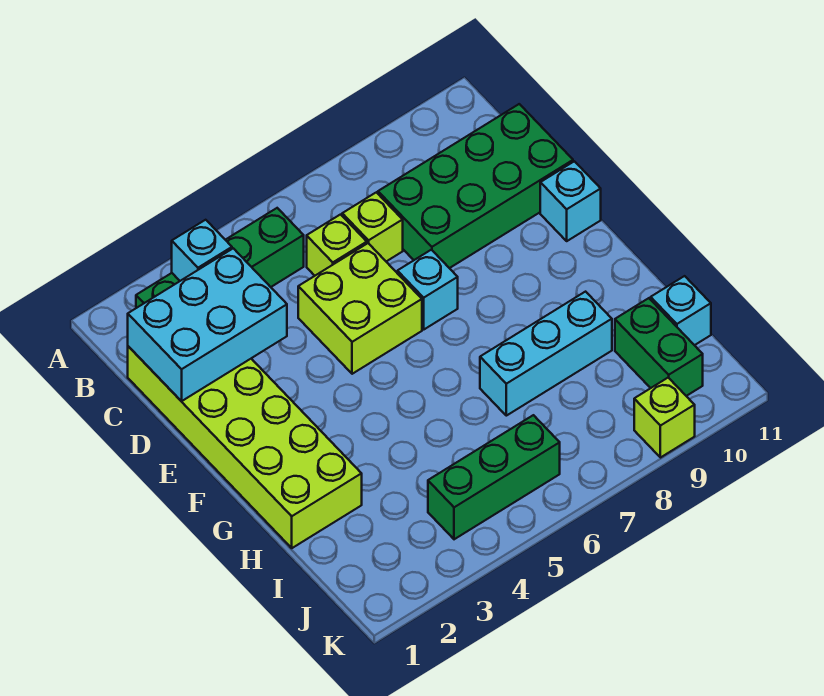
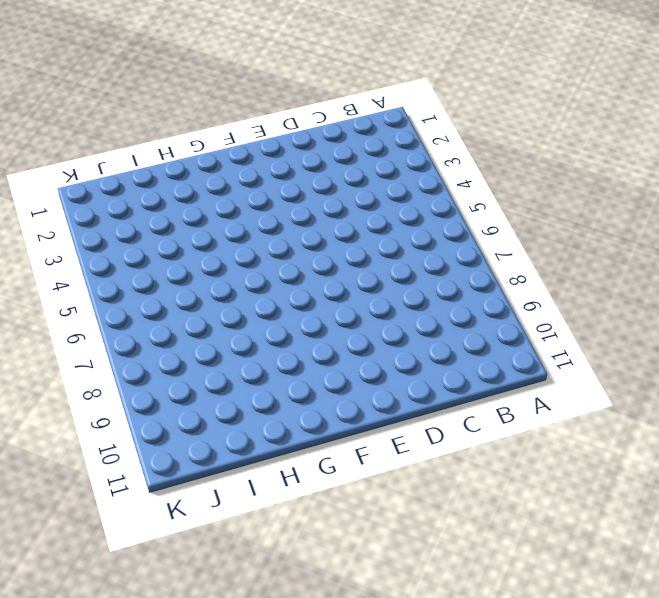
none -> green 1x4 brick [136,208,304,308]
none -> lime 2x6 brick [128,346,362,548]
none -> lime 1x1 brick [307,215,367,276]

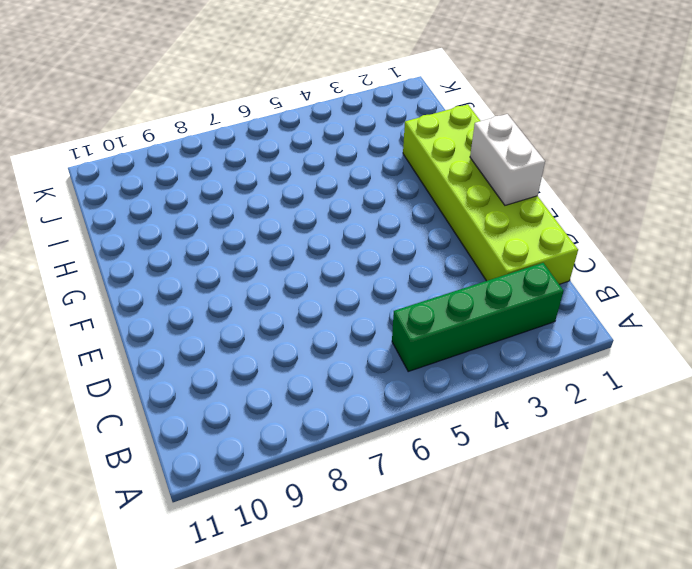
white 1x2 brick [470,114,545,205] -> none
none -> lime 1x1 brick [307,215,367,276]
none -> lime 1x1 brick [342,192,403,261]
none -> green 2x4 brick [378,104,573,268]

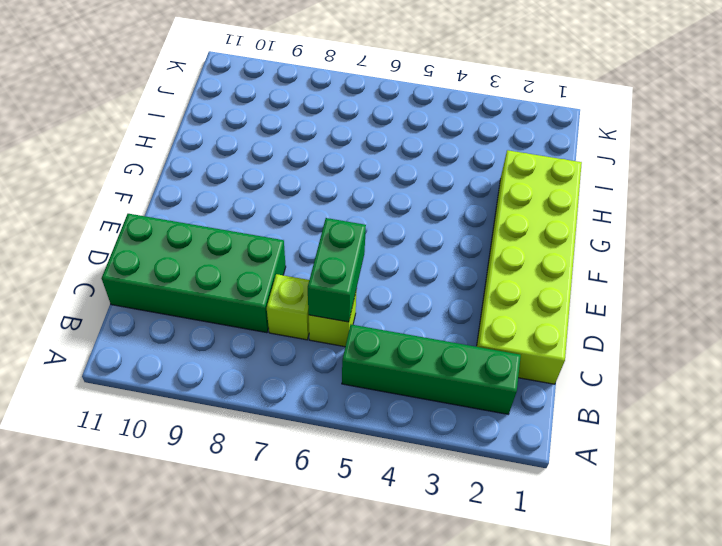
green 1x2 brick [308,218,366,322] -> green 1x2 brick moved to [615,298,703,396]
none -> lime 2x2 brick [298,243,422,374]
none -> cyan 1x1 brick [397,250,458,329]
none -> cyan 1x1 brick [540,161,601,241]

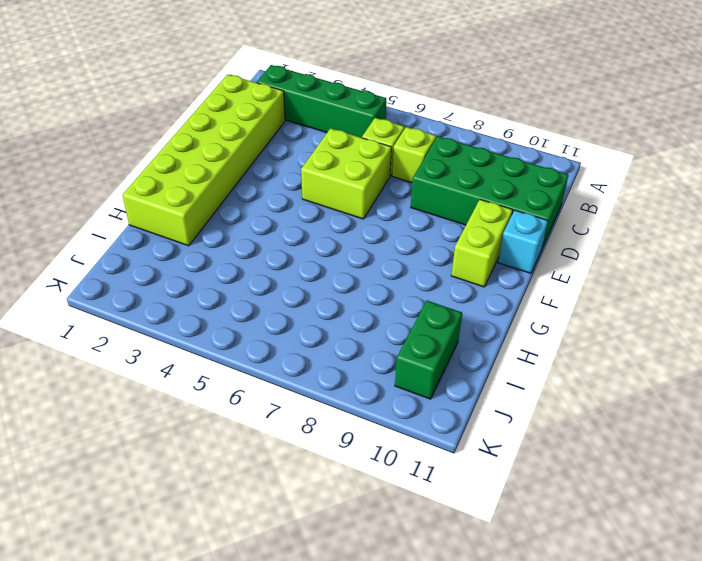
lime 1x2 brick [451,200,513,287] -> none
none -> cyan 1x1 brick [397,250,458,329]
none -> cyan 1x3 brick [480,292,612,416]
none -> cyan 1x1 brick [651,276,711,345]

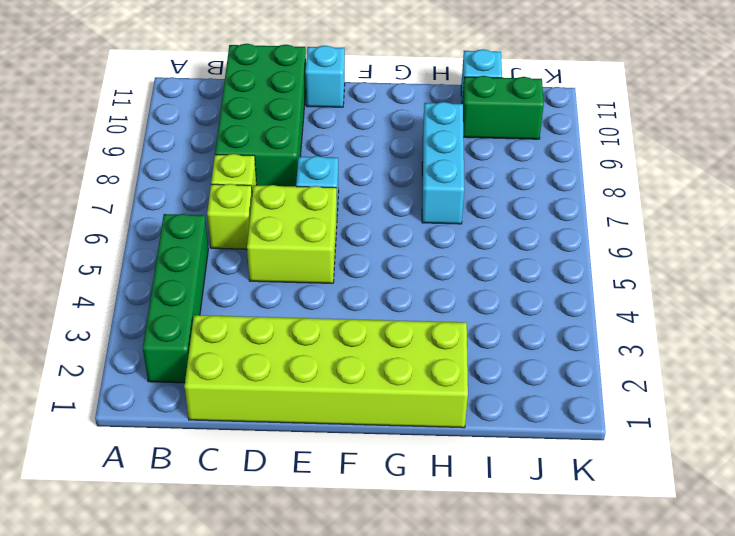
none -> green 1x3 brick [428,415,560,539]
none -> lime 1x1 brick [634,378,695,458]
none -> cyan 1x1 brick [172,220,232,281]

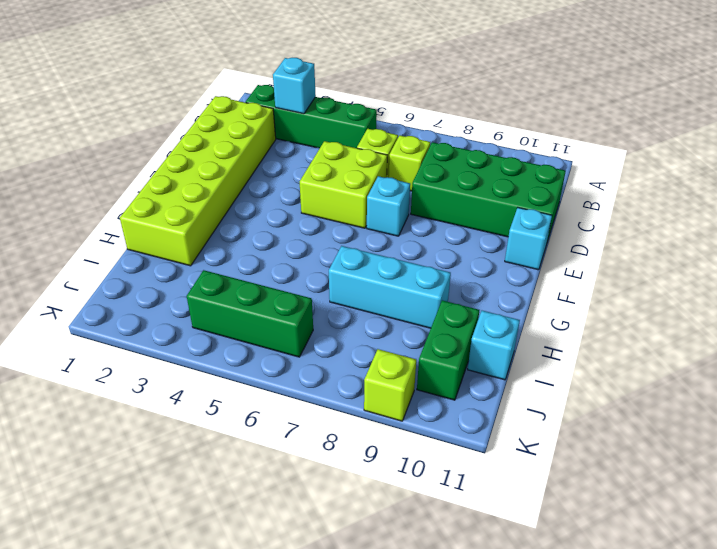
none -> cyan 2x3 brick [128,248,287,401]

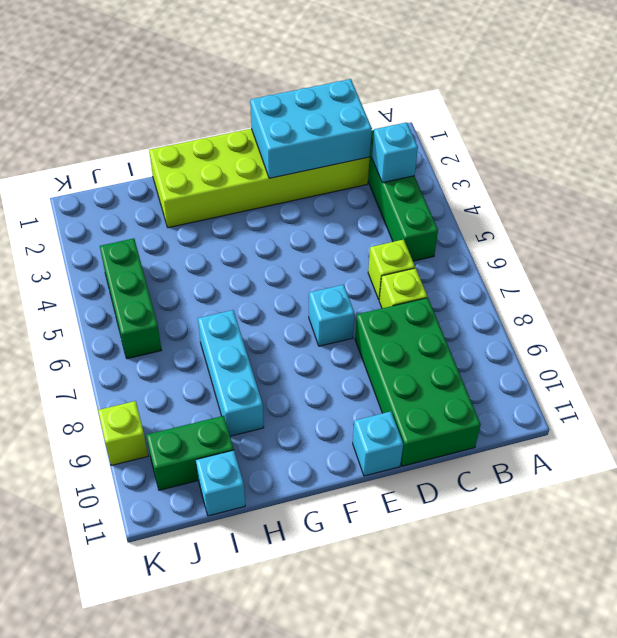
cyan 2x3 brick [250,79,372,178] -> cyan 2x3 brick turned to [128,248,287,401]
none -> lime 2x2 brick [298,243,422,374]

